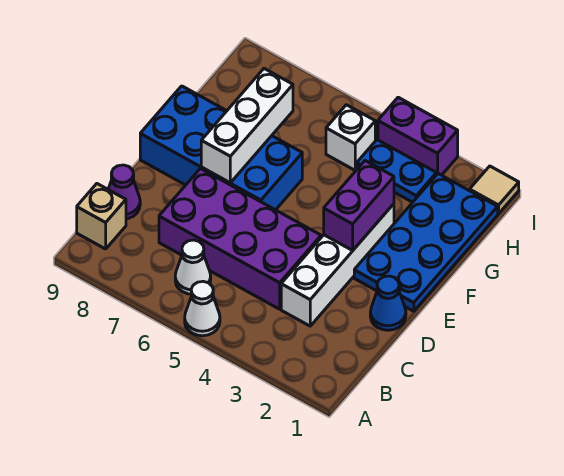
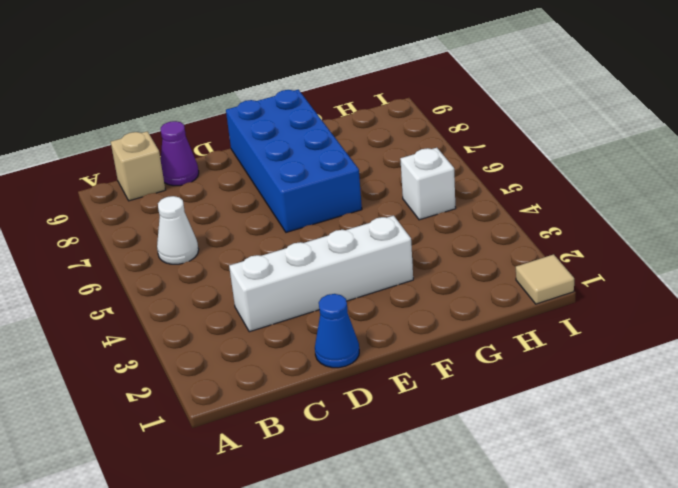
none -> white 1x1 cone [185,281,220,336]
none -> purple 2x4 brick [159,169,321,309]
none -> blue 2x4 plate [354,174,498,311]

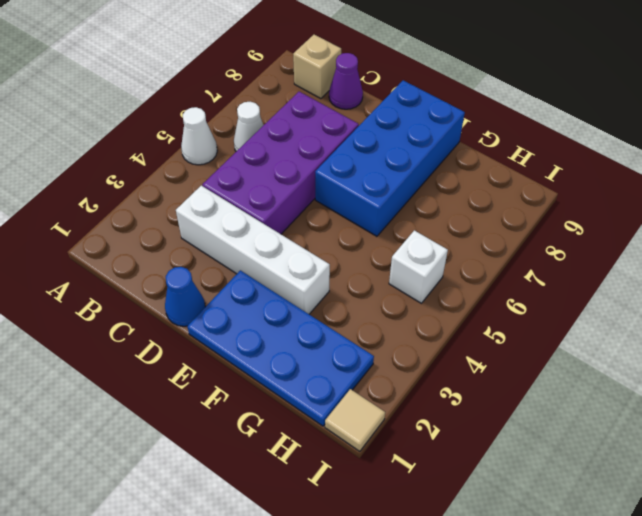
none -> blue 1x2 plate [357,140,436,202]
none -> purple 1x2 brick [378,97,458,175]
none -> purple 1x2 brick [324,161,394,250]

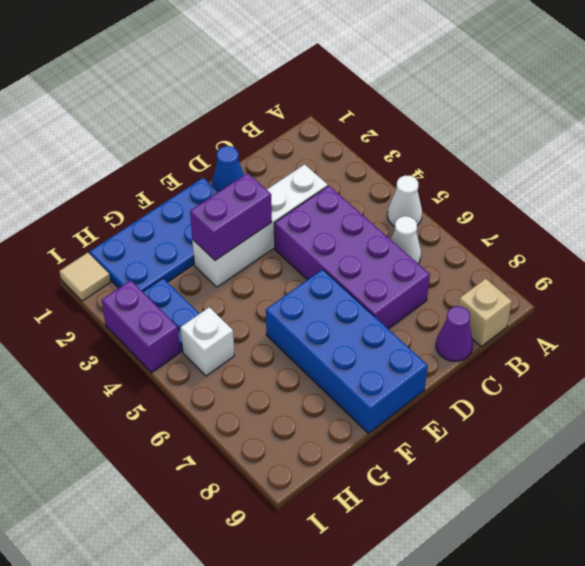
none -> white 1x3 brick [201,69,293,183]

